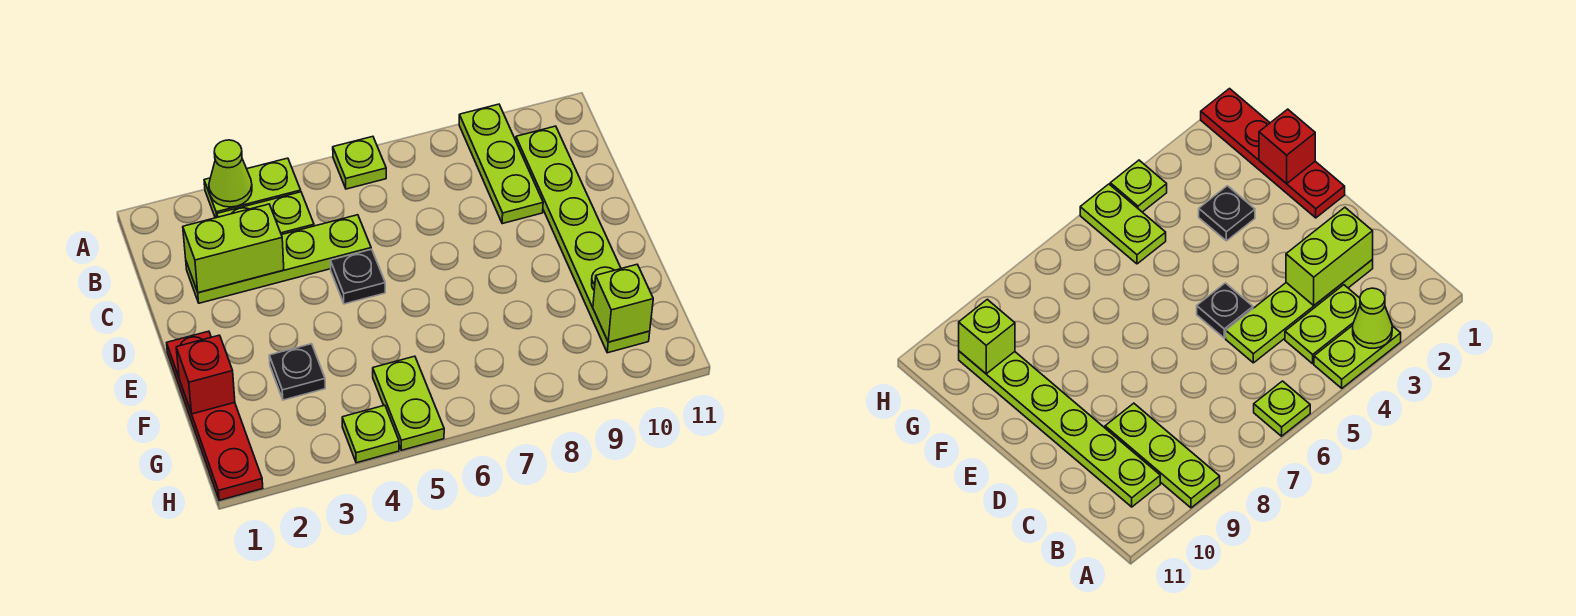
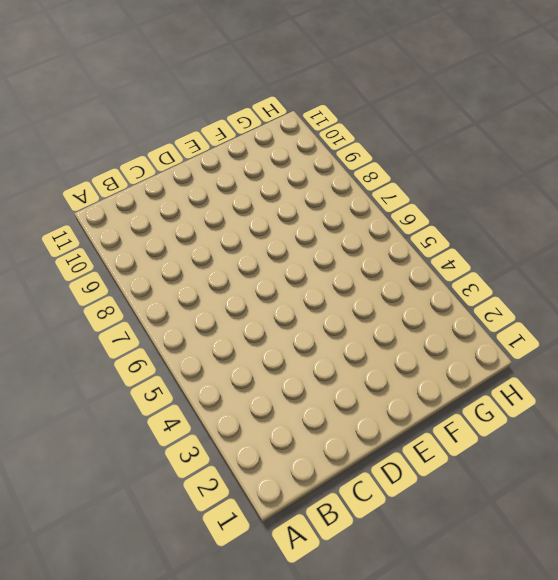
none -> lime 1x2 plate [204,158,301,218]
none -> lime 1x1 plate [333,137,386,189]
none -> lime 1x3 plate [459,104,543,224]

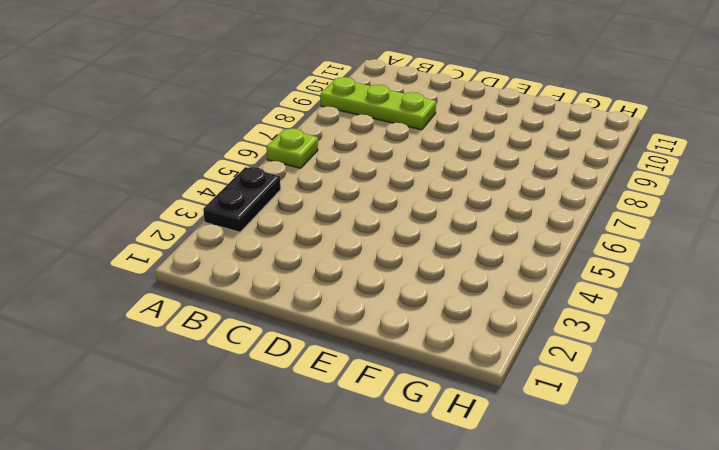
black 1x2 plate [203,167,281,232] -> lime 1x2 plate [204,158,301,218]
none -> lime 1x2 plate [217,192,314,235]
none -> lime 1x6 plate [516,126,650,353]
none -> lime 1x4 plate [186,215,371,303]

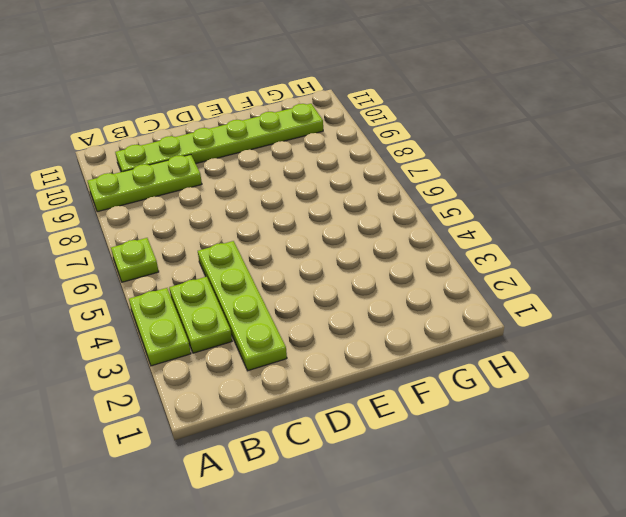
none -> black 1x1 plate [330,249,385,304]
none -> red 1x4 plate [167,331,263,500]
none -> black 1x1 plate [269,344,325,400]

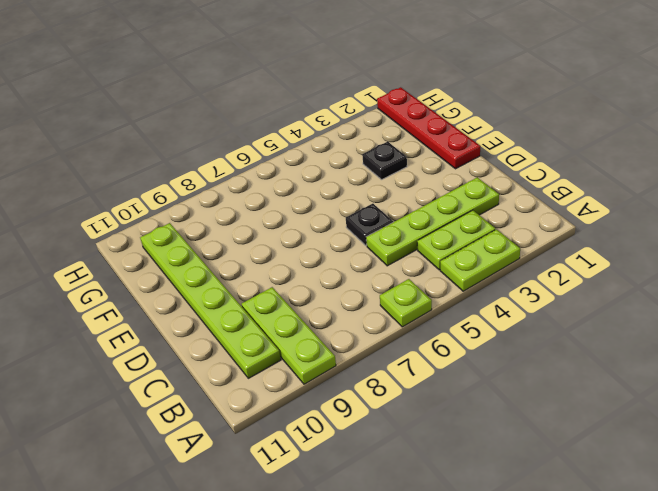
none -> lime 1x2 plate [373,356,444,450]
none -> lime 1x1 plate [342,405,399,463]
none -> lime 1x1 cone [209,140,252,207]

